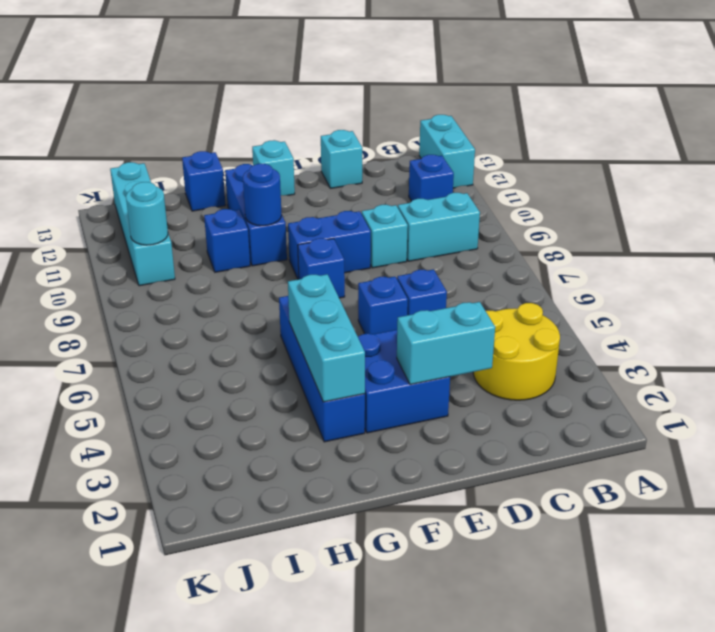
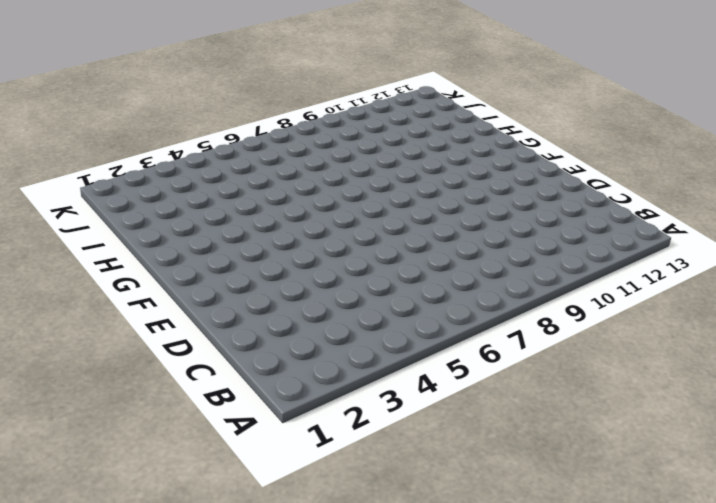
none -> cyan 1x2 brick [419,115,475,188]
none -> yellow 2x2 round brick [473,303,560,400]
none -> cyan 1x2 brick [398,193,480,261]

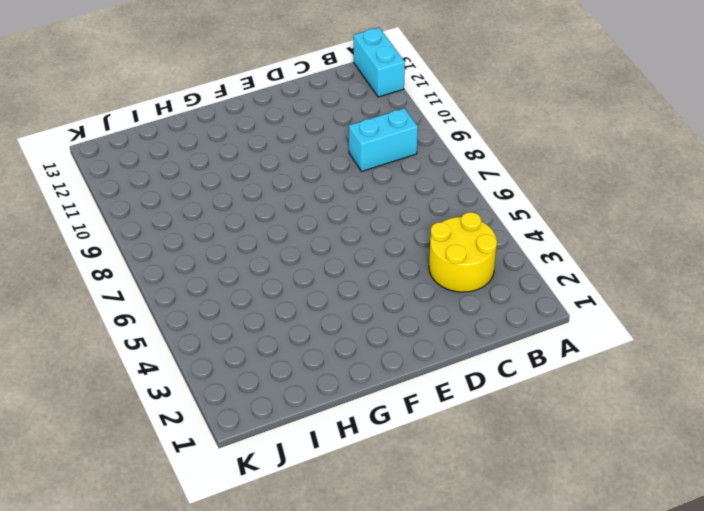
none -> blue 1x1 brick [409,155,454,201]
none -> blue 1x1 brick [397,269,447,315]
none -> cyan 1x1 brick [362,205,408,268]

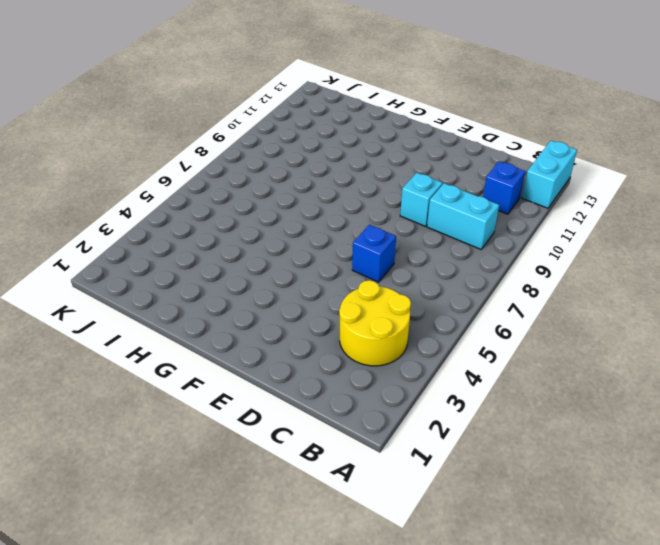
none -> cyan 1x1 brick [321,130,362,188]
none -> blue 2x2 brick [358,330,450,433]
none -> blue 1x1 brick [358,276,408,334]

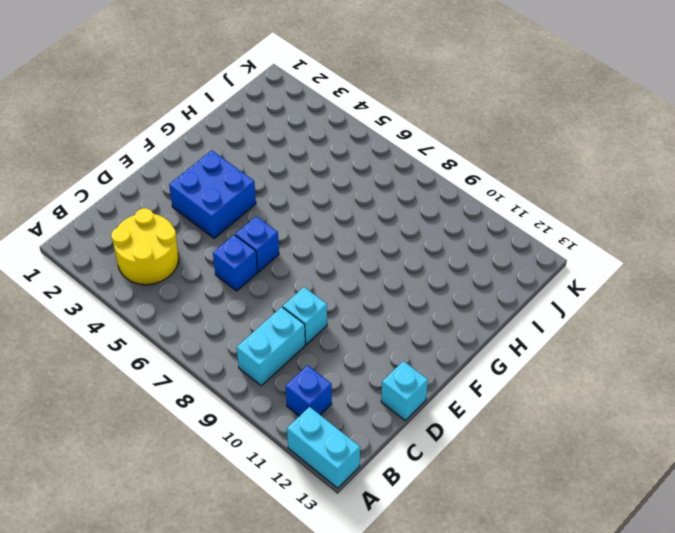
none -> blue 1x2 brick [288,211,371,279]
none -> blue 1x1 brick [298,238,345,298]
none -> cyan 1x1 brick [252,140,295,196]

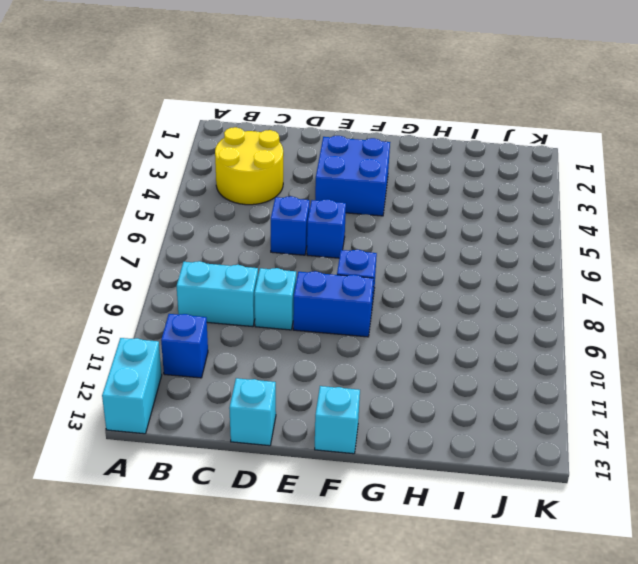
none -> blue 1x4 brick [279,296,365,442]
none -> blue 1x3 brick [225,164,287,266]
none -> blue 1x1 brick [204,209,250,272]

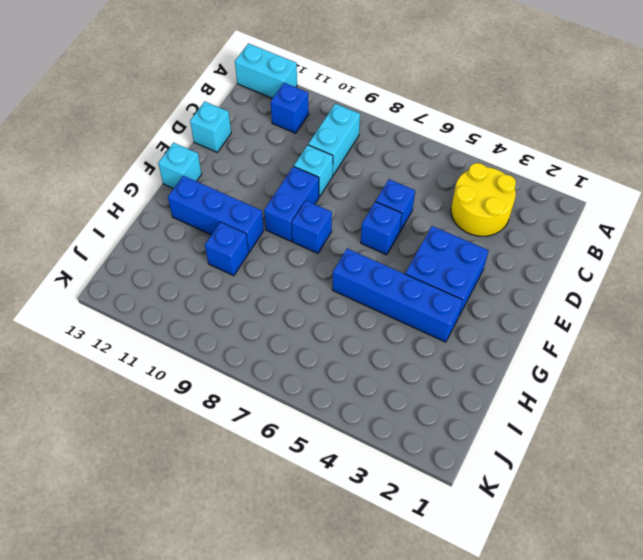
none -> blue 1x1 brick [182,151,226,211]
none -> cyan 1x4 brick [110,162,175,286]
none -> cyan 1x2 brick [397,302,495,384]

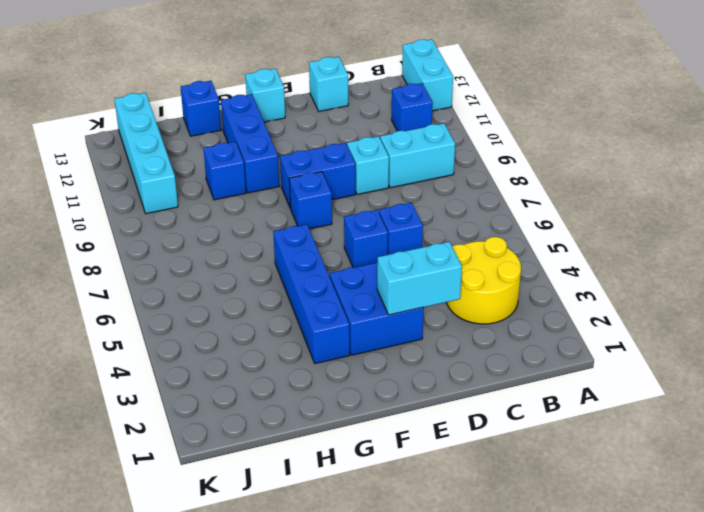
none -> cyan 1x3 brick [288,274,365,402]
none -> blue 1x1 round brick [243,164,282,226]
none -> cyan 1x1 round brick [126,182,168,245]

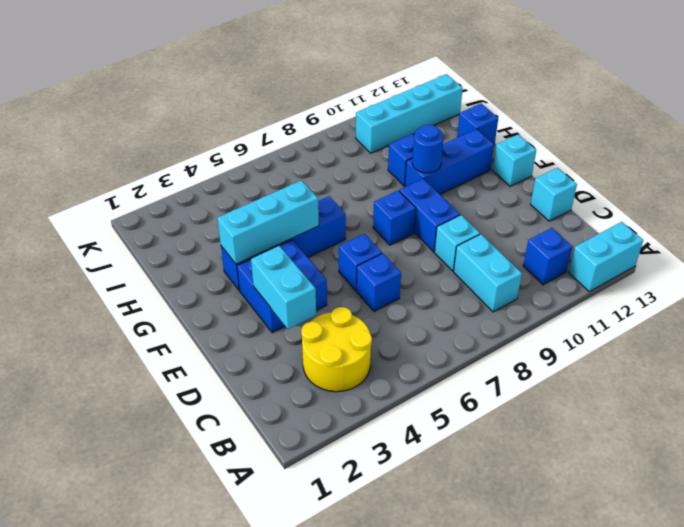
none -> cyan 1x1 round brick [126,182,168,245]

